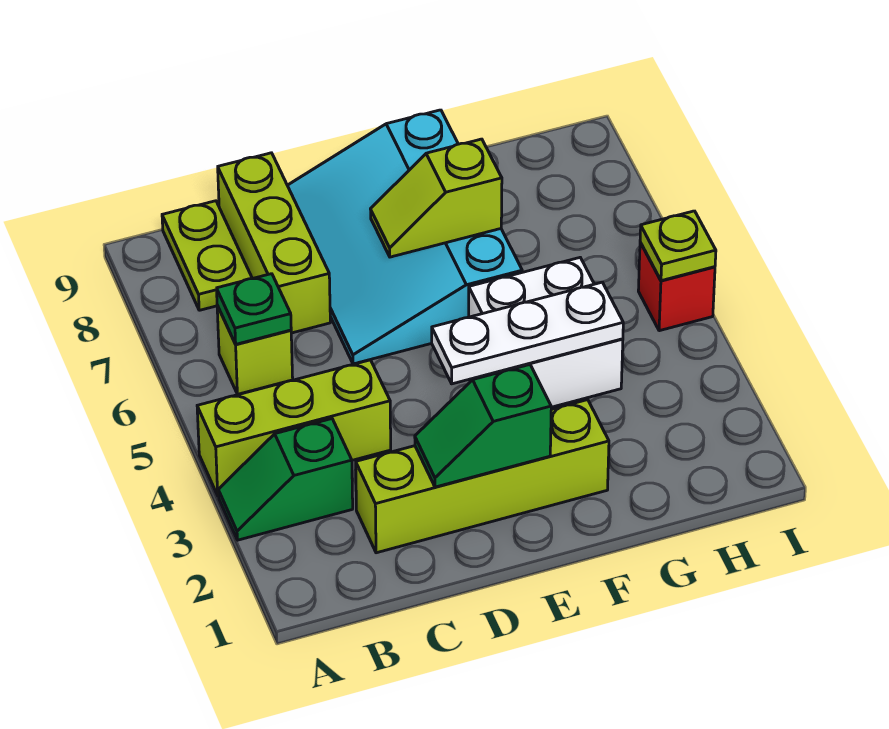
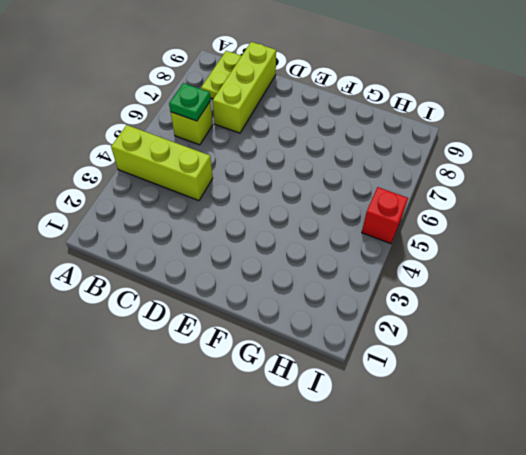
none -> green 1x2 slope [218,419,353,540]
none -> lime 1x4 brick [356,400,609,553]
none -> cyan 3x4 slope [287,110,522,364]

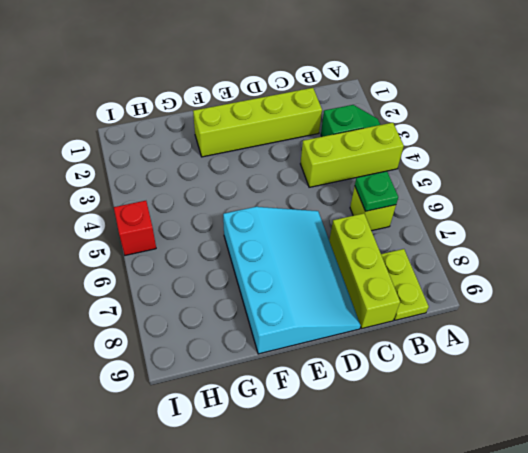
none -> white 2x2 brick [469,258,623,407]
none -> green 1x2 slope [415,365,551,487]
none -> white 1x3 plate [432,282,623,384]

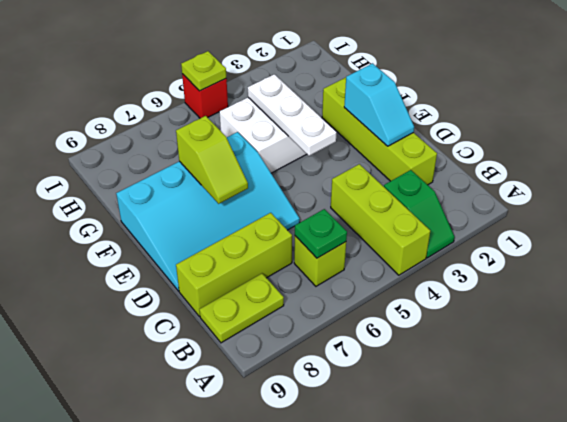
cyan 1x2 slope [344,63,414,146] -> green 1x2 slope [415,365,551,487]

